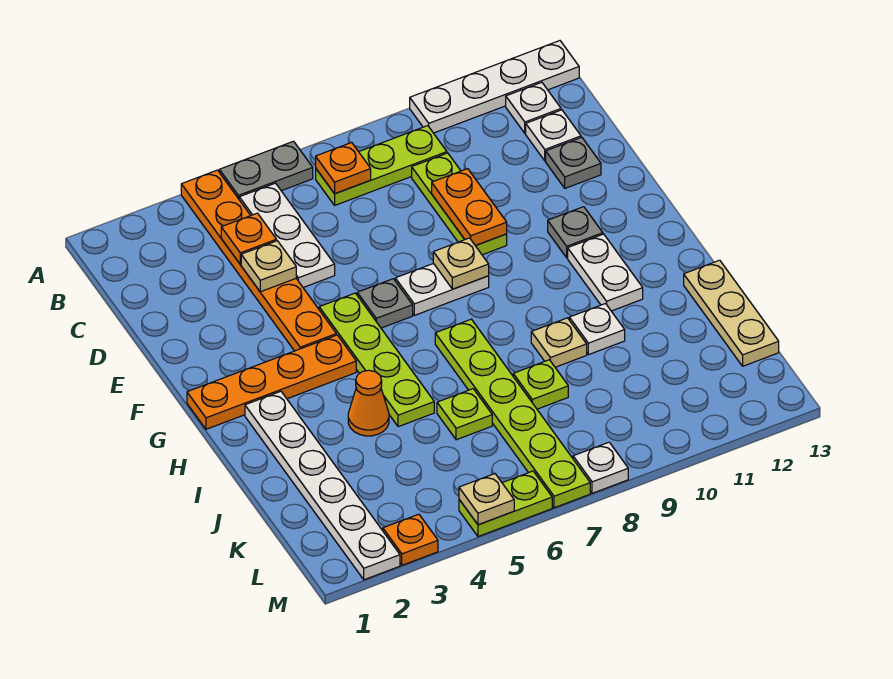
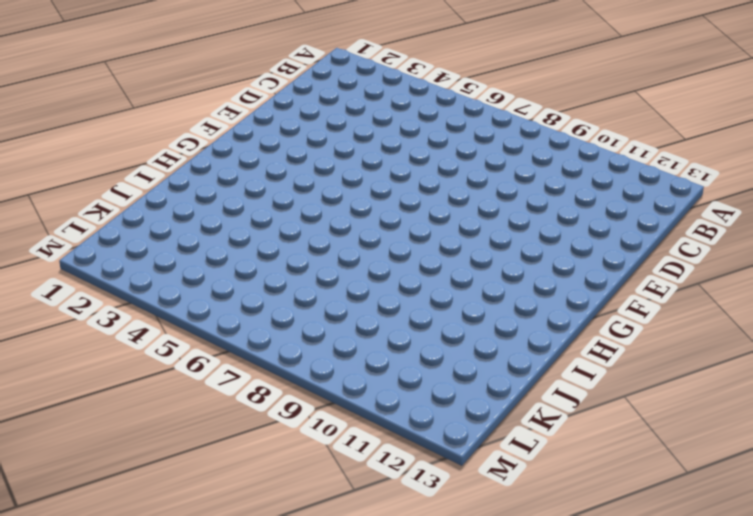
none -> orange 1x6 plate [181,170,336,351]
none -> grey 1x2 plate [219,141,313,199]
none -> white 1x4 plate [410,41,579,133]
none -> white 1x3 plate [239,183,335,287]

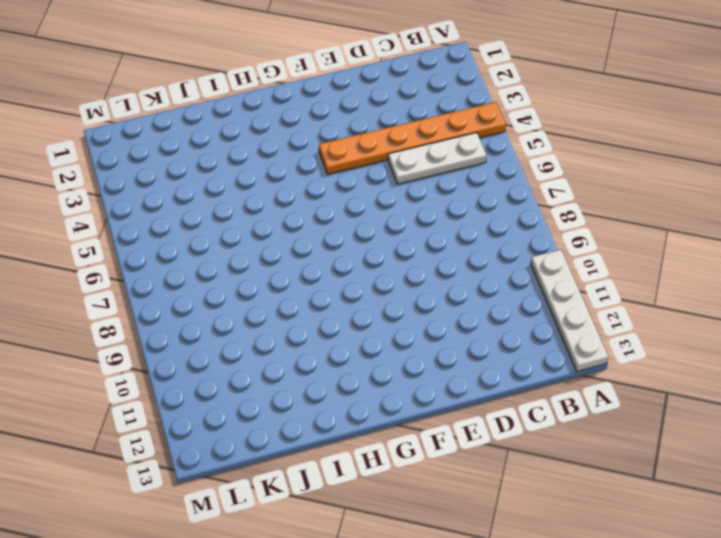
none -> grey 1x2 plate [219,141,313,199]
none -> lime 1x3 plate [316,126,447,205]
none -> white 1x1 plate [506,82,561,133]
none -> lime 1x3 plate [412,153,507,255]

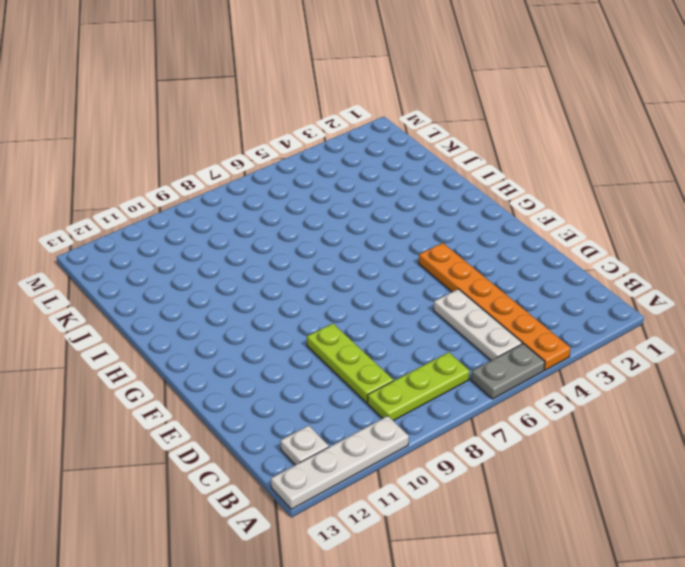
none -> white 1x1 plate [526,110,581,161]
none -> grey 1x1 plate [546,137,601,188]
none -> lime 1x4 plate [319,293,434,427]
none -> grey 1x1 plate [357,279,413,328]

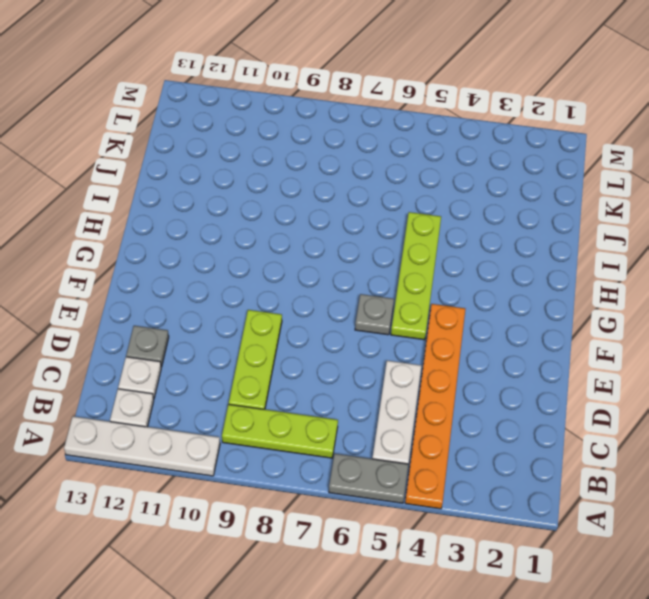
none -> white 1x2 plate [395,263,489,315]
none -> grey 1x1 plate [548,207,603,258]
none -> orange 1x4 plate [187,335,356,429]
none -> white 1x2 plate [568,234,643,311]

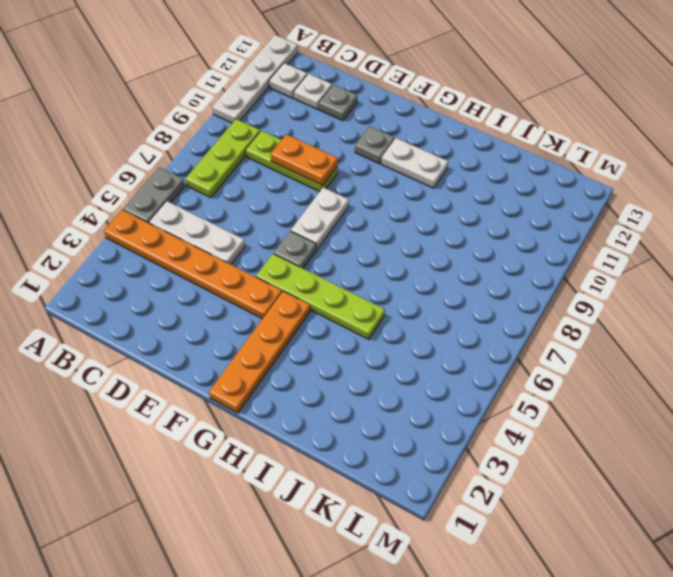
none -> white 1x6 plate [245,391,400,580]
none -> lime 1x6 plate [435,319,590,508]
none -> orange 1x1 cone [348,370,389,436]
none -> tan 1x1 plate [531,318,587,367]

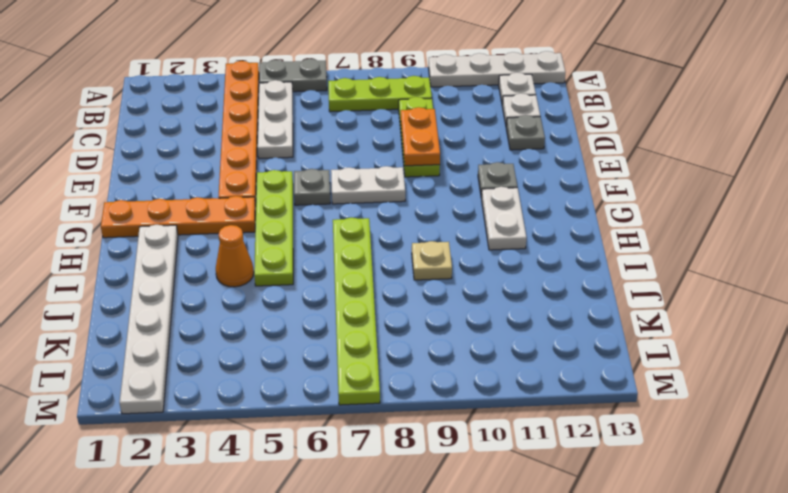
none -> white 1x1 plate [569,304,625,355]
none -> tan 1x3 plate [684,260,779,366]
none -> lime 1x1 plate [437,389,492,440]
none -> lime 1x1 plate [513,360,568,409]

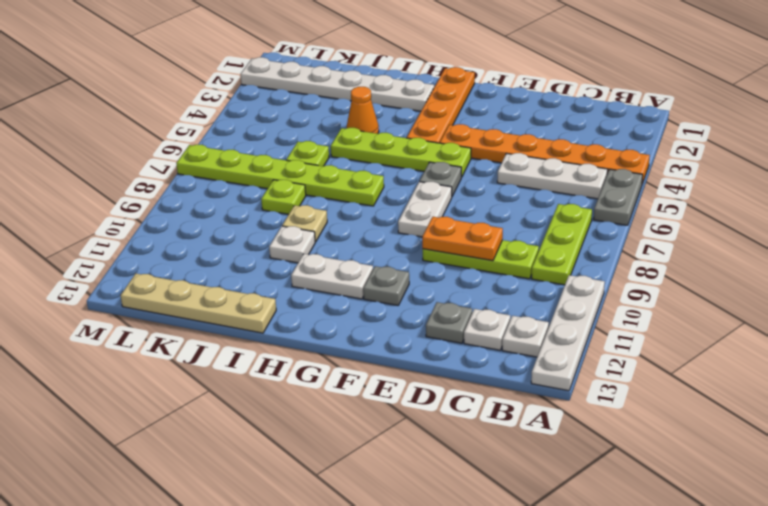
tan 1x4 plate [121,274,276,333] -> tan 1x3 plate [684,260,779,366]
none -> orange 1x1 plate [383,514,438,565]
none -> lime 1x2 plate [459,471,552,537]
none -> white 1x1 plate [573,442,628,493]
none -> orange 1x1 plate [316,143,371,194]

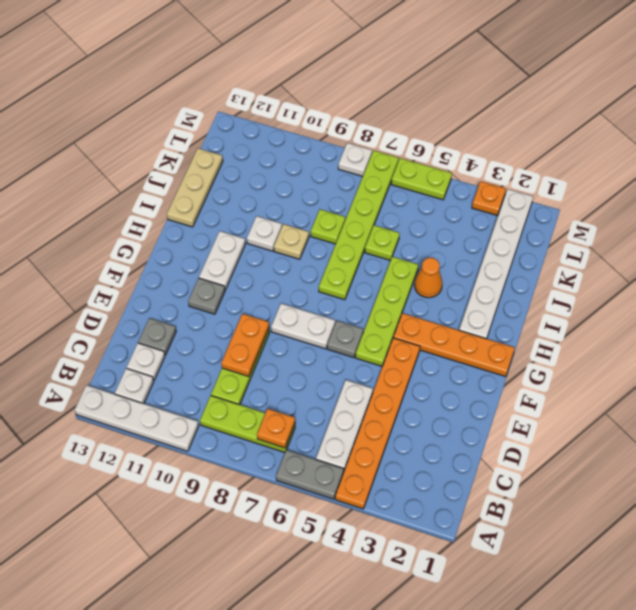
none -> orange 1x1 plate [221,213,277,264]
none -> tan 1x1 plate [241,241,296,292]
none -> tan 1x1 plate [433,238,489,289]
none -> tan 1x1 plate [459,474,514,525]

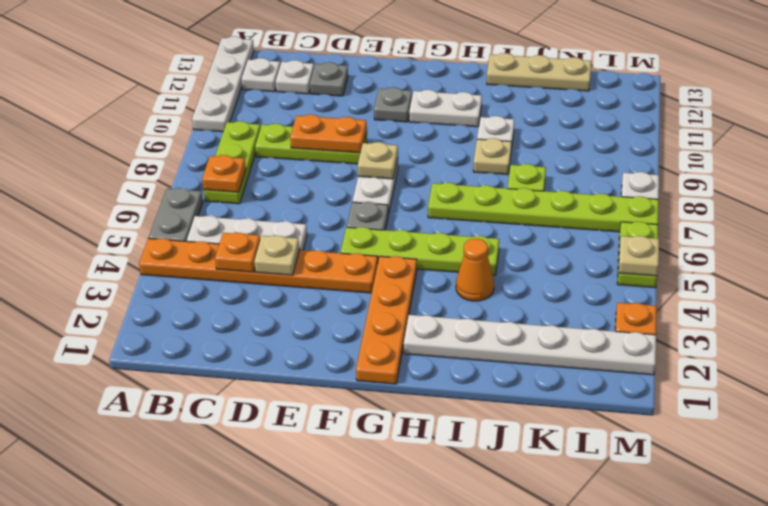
none -> lime 1x1 plate [437,389,492,440]

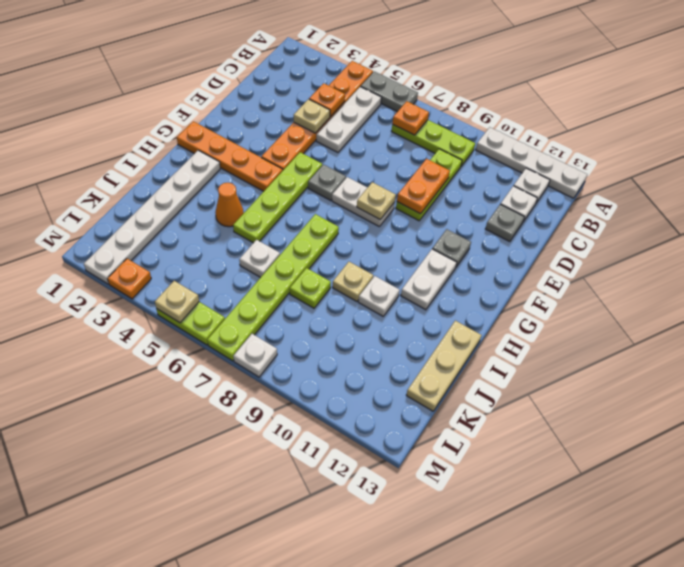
white 1x1 plate [239,240,280,278] -> lime 1x1 plate [437,389,492,440]

